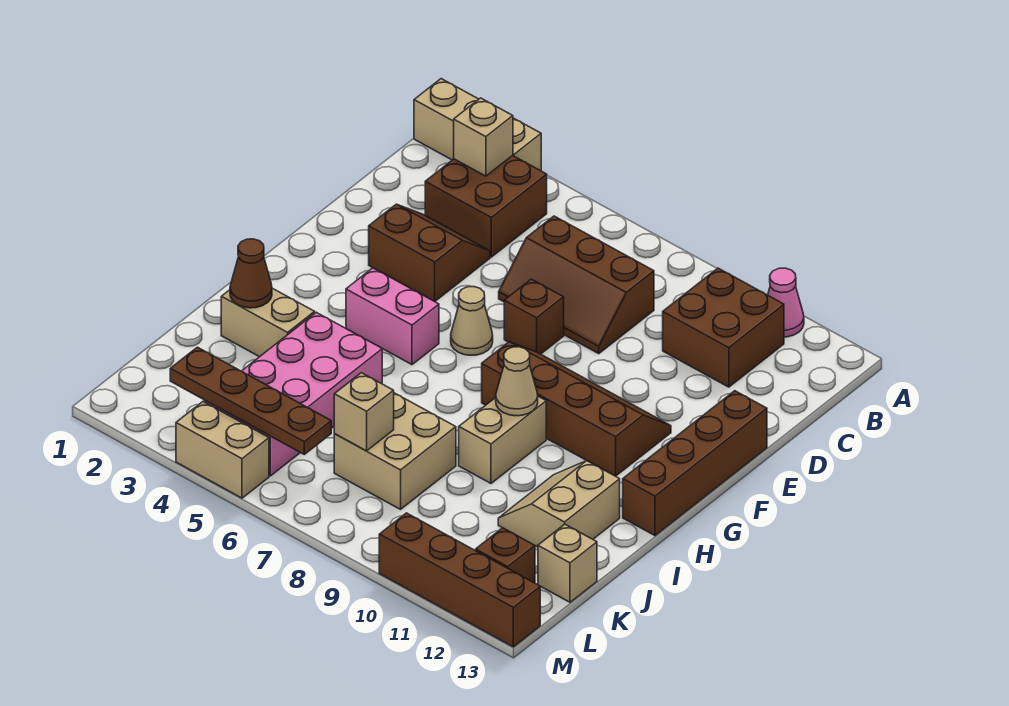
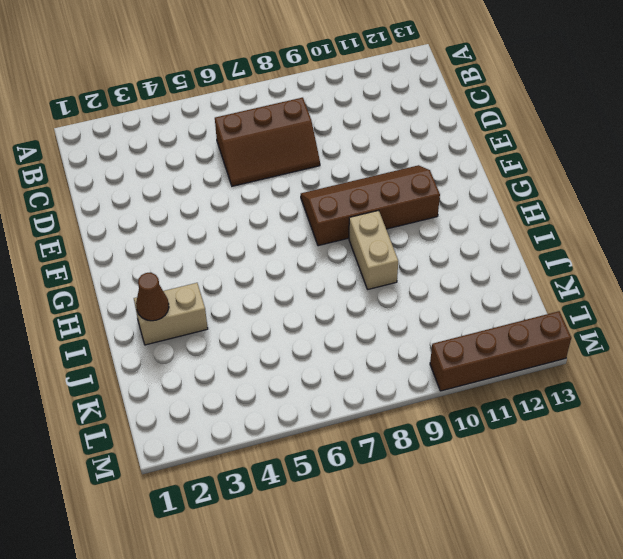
none -> tan 1x3 brick [414,79,541,171]
none -> pink 1x1 cone [768,268,804,337]
none -> brown 2x2 brick [425,155,547,257]

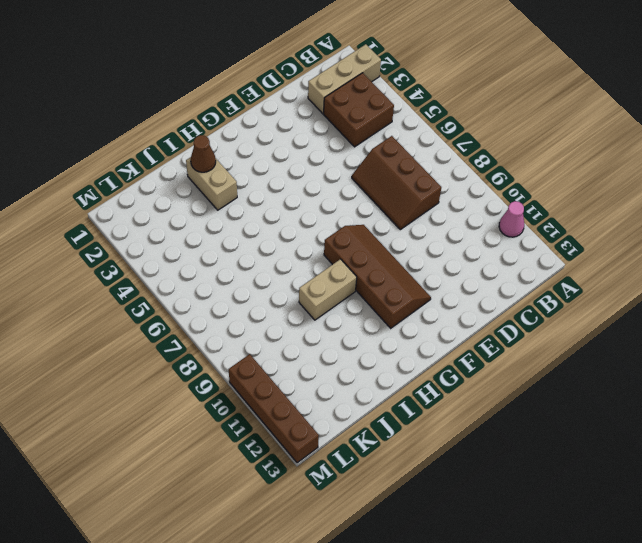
tan 1x3 brick [308,44,381,114] -> tan 1x3 brick turned to [414,79,541,171]
none -> brown 2x2 brick [663,268,784,387]
none -> brown 2x2 slope [369,204,490,301]
none -> brown 1x1 brick [504,279,564,354]

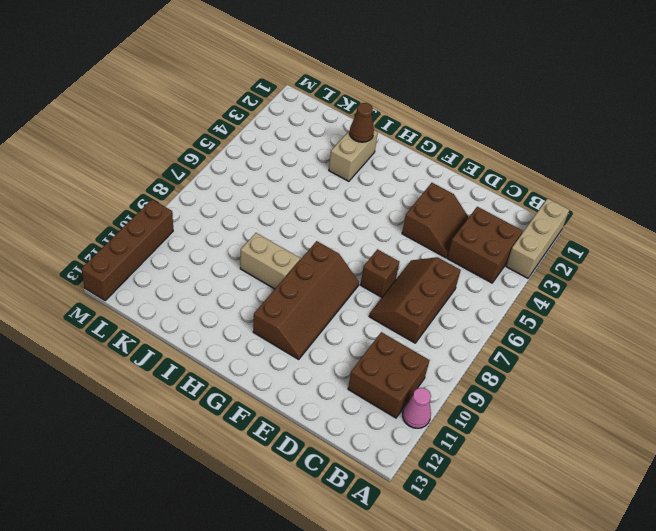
none -> brown 1x4 brick [623,391,767,536]
none -> tan 1x1 cone [451,287,493,355]
none -> pink 1x2 brick [346,268,439,365]

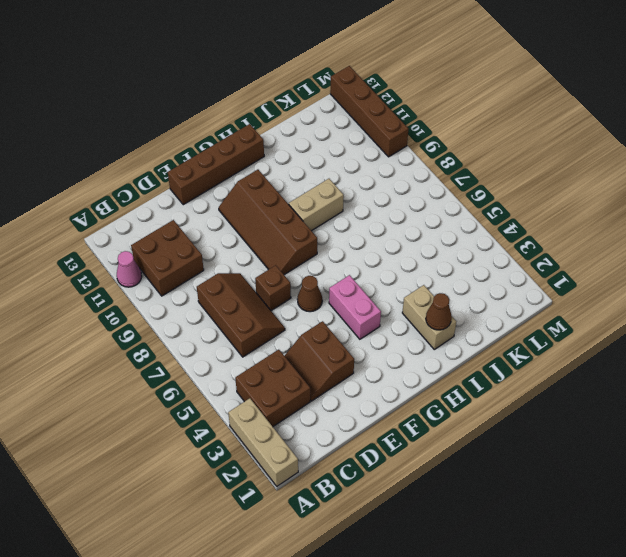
brown 1x1 cone [298,276,322,312] -> tan 1x1 cone [451,287,493,355]
none -> pink 2x4 brick [204,312,382,476]
none -> tan 2x2 slope [498,461,620,547]
none -> tan 2x2 brick [334,393,456,509]

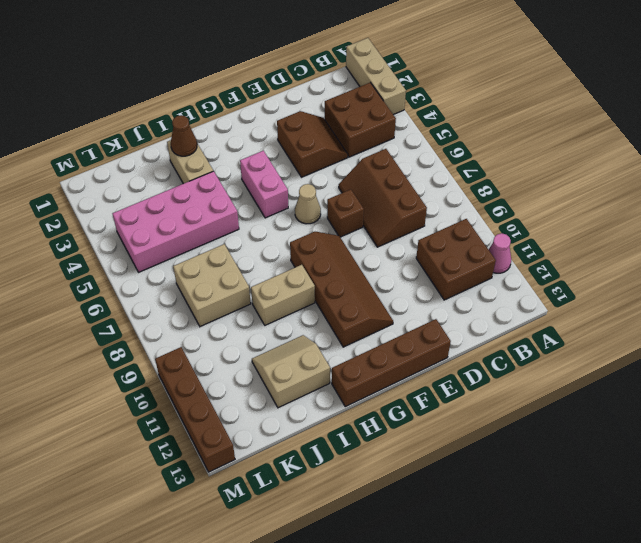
none -> tan 1x1 brick [538,524,597,602]
none -> brown 1x1 brick [476,528,535,583]
none -> tan 1x2 brick [176,402,269,498]

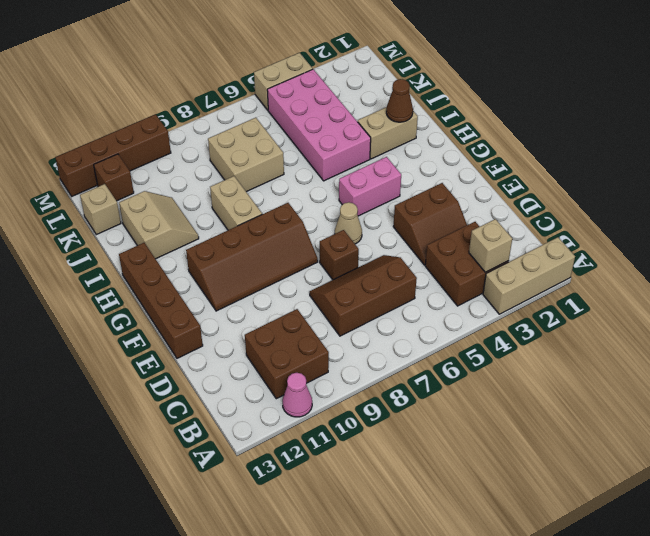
none -> tan 1x1 cone [496,347,538,416]
none -> tan 1x1 brick [334,373,394,451]
none -> brown 1x4 plate [170,347,331,454]

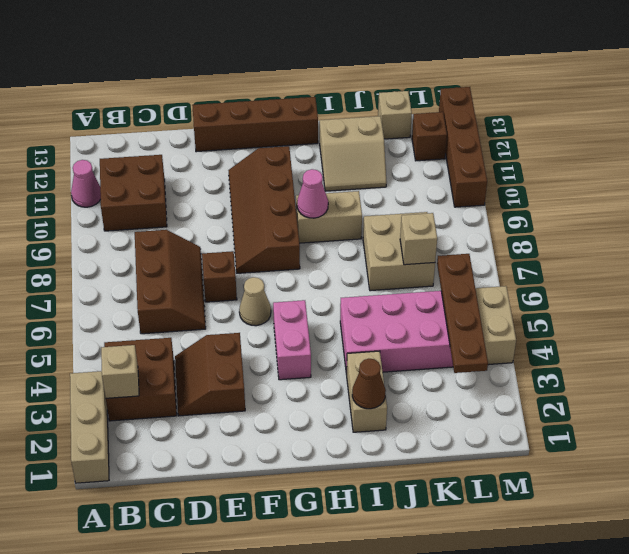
pink 1x1 cone [297,169,328,218] -> tan 1x1 cone [496,347,538,416]

